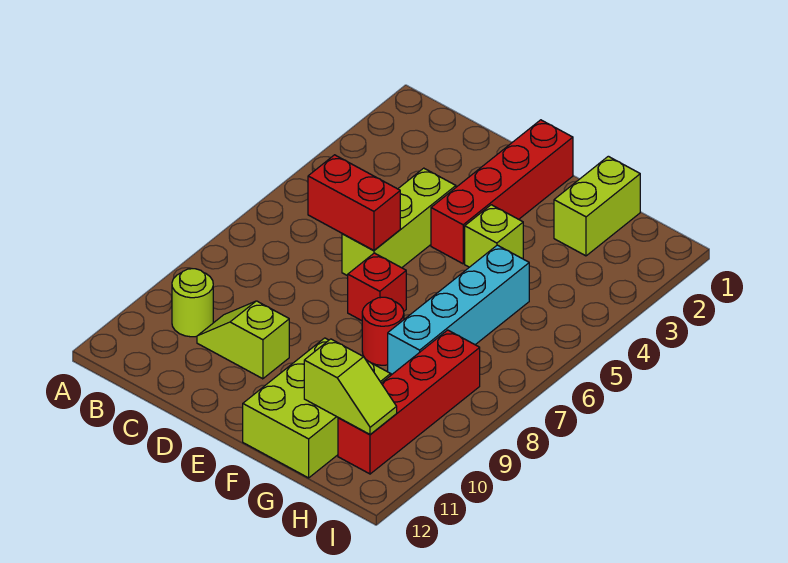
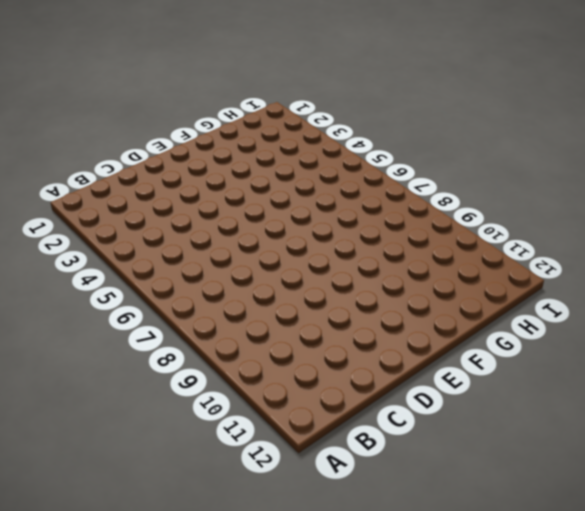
none -> lime 1x1 round brick [172,269,213,337]
none -> lime 1x2 slope [197,301,289,379]
none -> lime 1x3 brick [342,168,456,276]

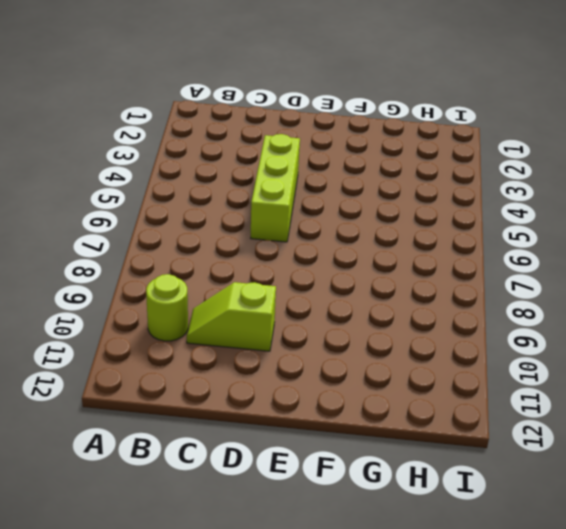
none -> red 1x4 brick [431,120,573,264]
none -> red 1x1 brick [348,253,406,321]
none -> lime 1x1 brick [465,205,523,267]

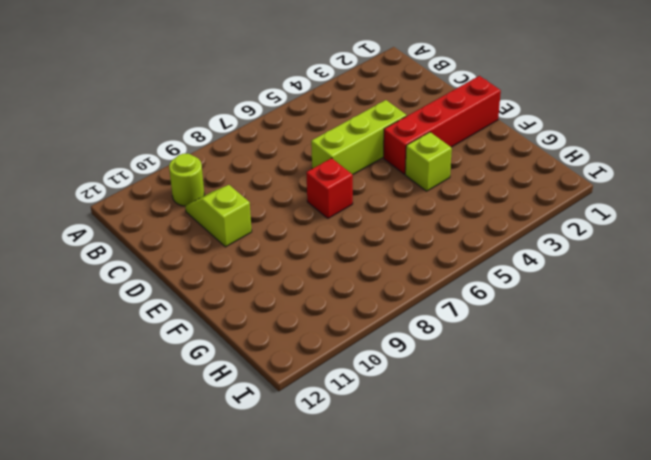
none -> red 1x1 round brick [362,297,404,365]
none -> lime 2x3 brick [243,338,391,478]
none -> lime 1x2 brick [554,156,640,256]

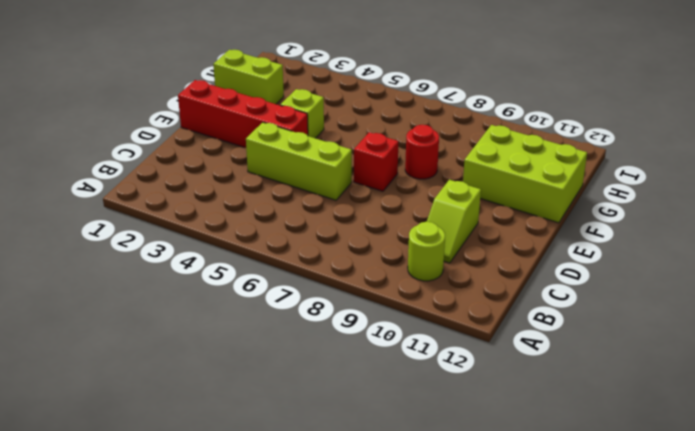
none -> cyan 1x4 brick [388,245,529,374]
none -> red 1x4 brick [338,330,480,474]
none -> red 1x2 brick [308,155,400,251]

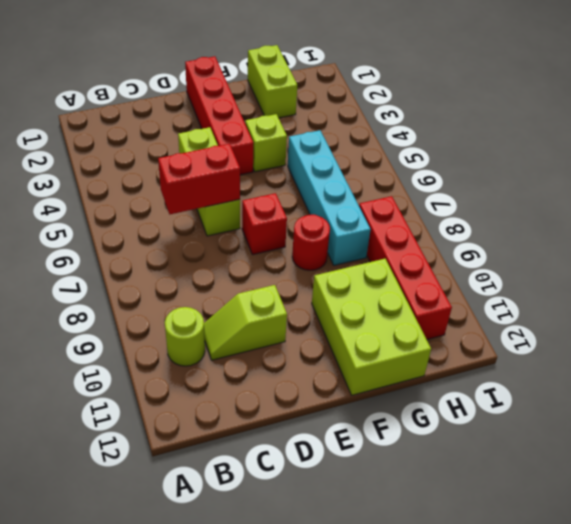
none -> lime 1x2 slope [304,339,397,435]

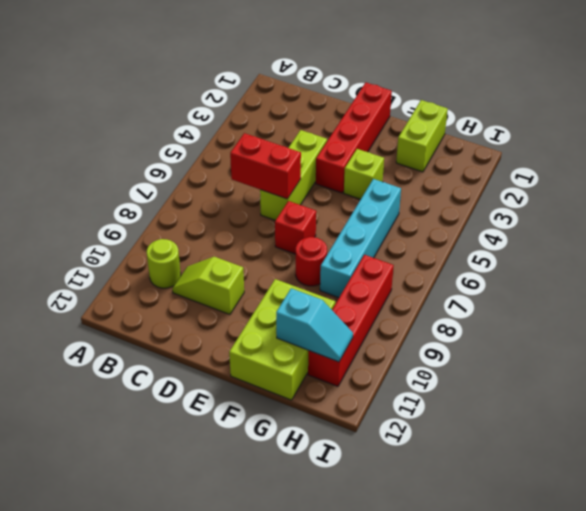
cyan 1x2 slope [276,288,353,362] -> lime 1x2 slope [304,339,397,435]

